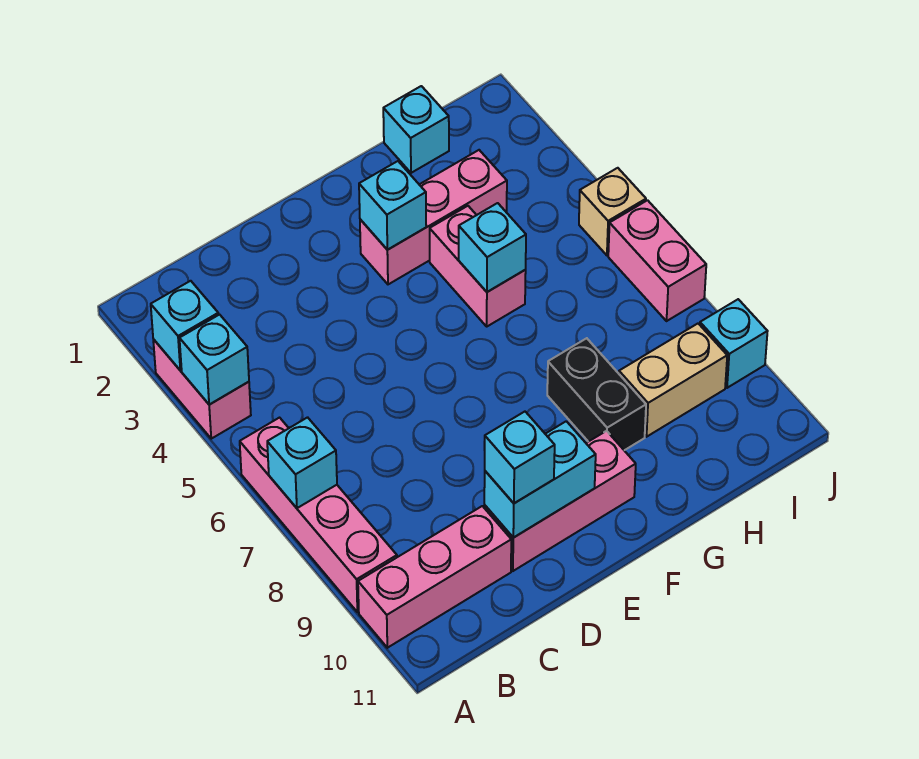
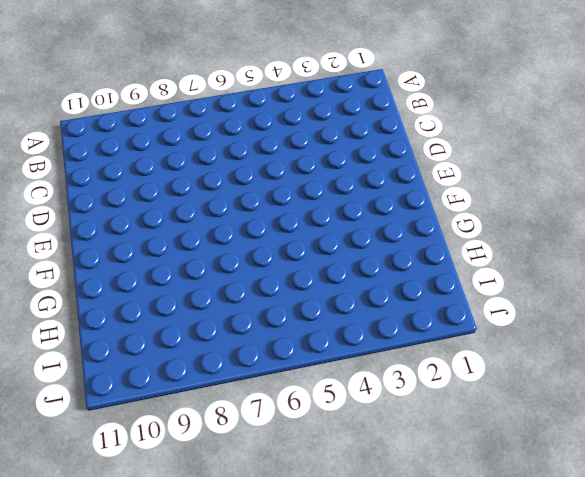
none -> pink 1x2 brick [153,339,251,439]
none -> pink 1x4 brick [240,418,397,612]
none -> pink 1x3 brick [358,506,511,648]

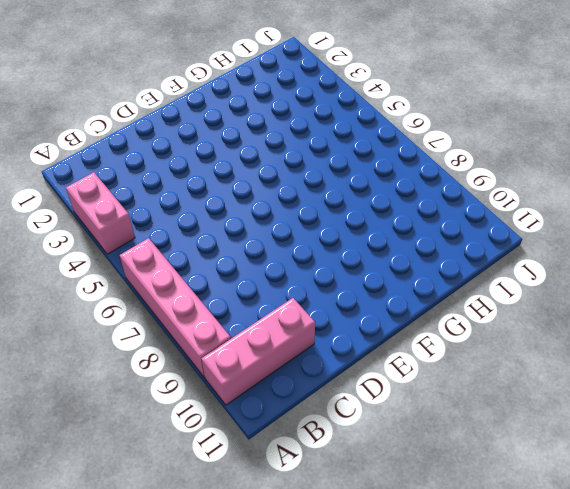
none -> pink 1x3 brick [484,431,636,571]
none -> pink 1x3 brick [360,150,507,284]
none -> pink 1x2 brick [430,206,526,326]

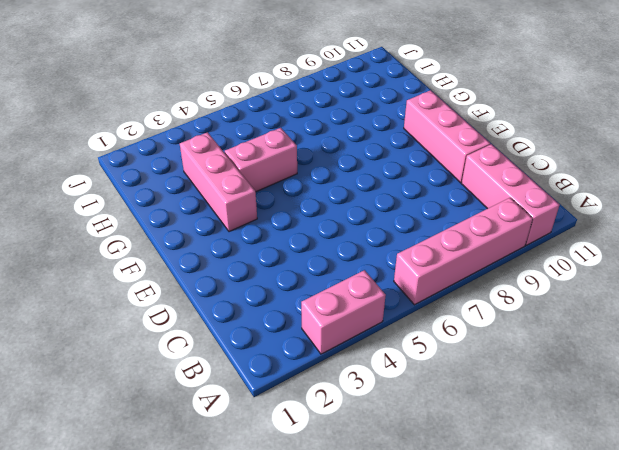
none -> black 1x2 brick [547,338,646,450]
none -> cyan 1x1 brick [383,86,449,173]
none -> tan 1x2 brick [619,324,727,437]

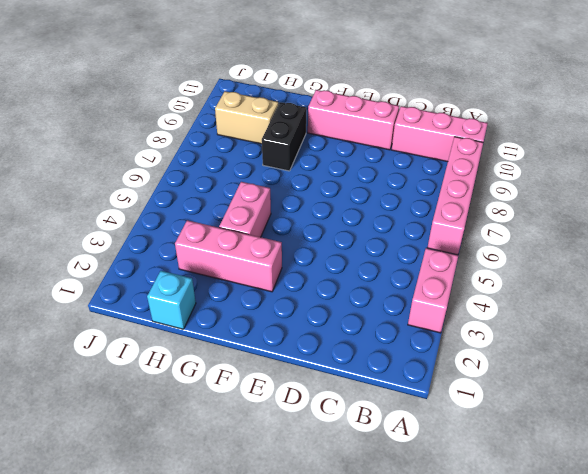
none -> tan 1x1 brick [579,168,646,255]
none -> pink 1x2 brick [608,200,706,321]
none -> cyan 1x1 brick [700,299,768,388]

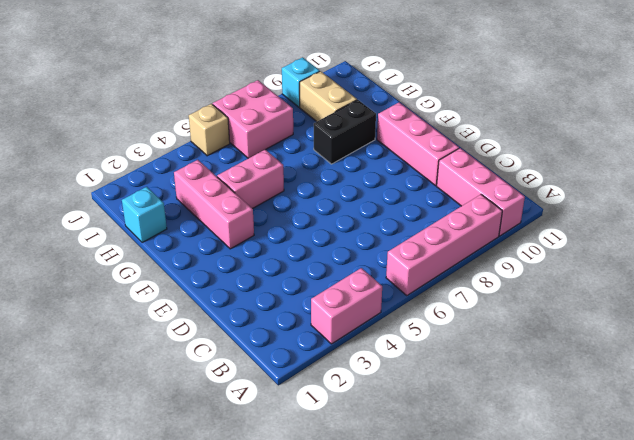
pink 2x2 brick [213,80,293,158] -> pink 1x2 brick [608,200,706,321]
none -> cyan 1x1 brick [151,281,218,370]
none -> cyan 1x1 brick [179,315,249,405]
none -> cyan 1x1 brick [267,417,337,508]

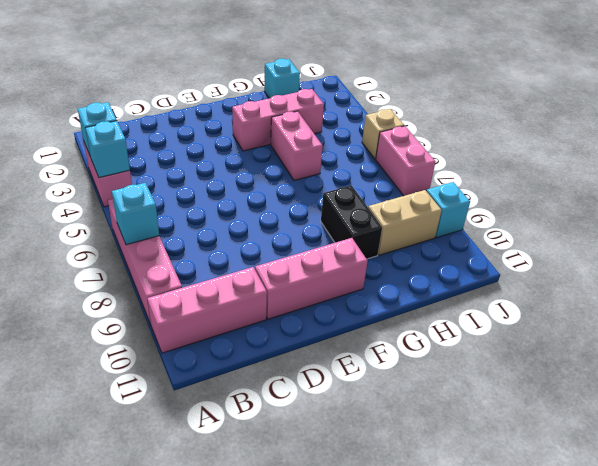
none -> cyan 1x2 brick [484,421,596,538]
none -> cyan 1x1 brick [359,161,426,250]
none -> cyan 1x1 brick [459,203,526,292]

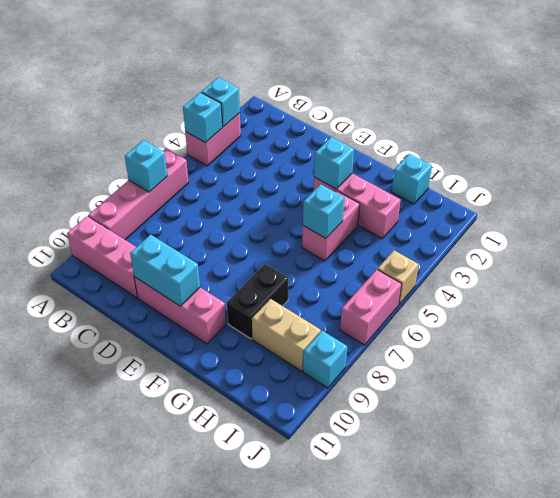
none -> cyan 1x1 brick [484,412,555,503]

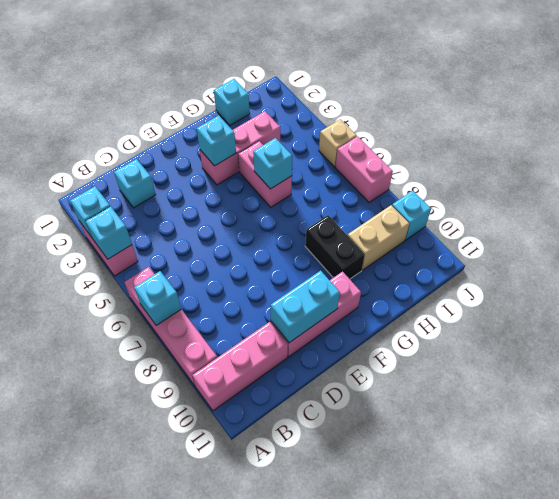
cyan 1x1 brick [114,159,156,208] -> cyan 1x1 brick moved to [484,412,555,503]

